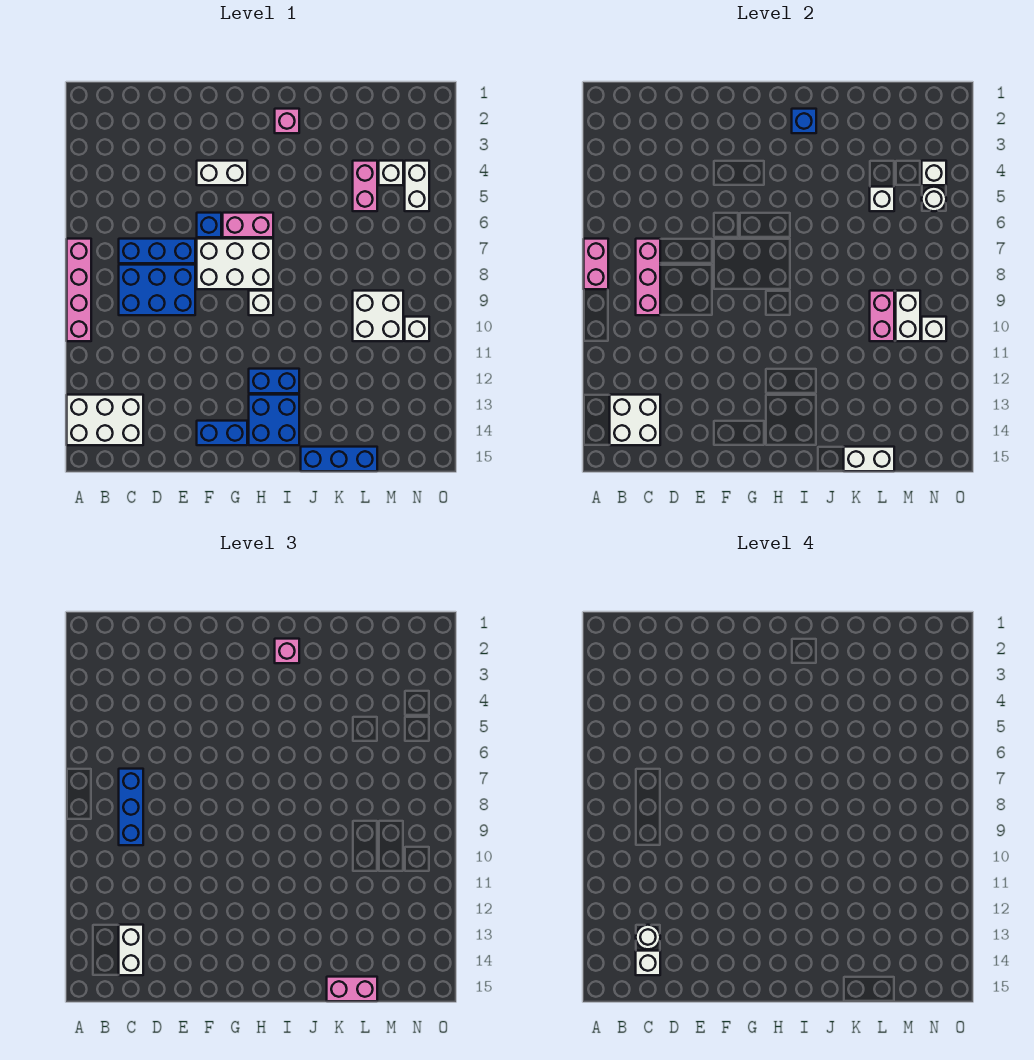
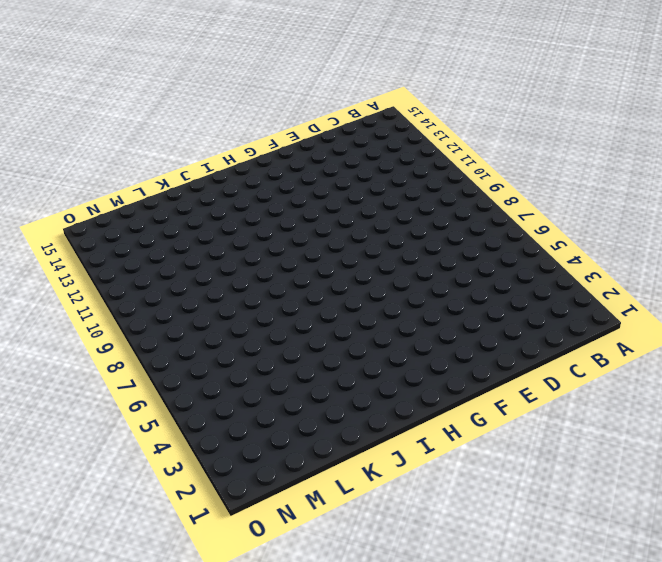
none -> pink 1x4 brick [67,239,91,341]
none -> white 2x3 brick [67,395,143,445]
none -> blue 1x3 brick [119,239,195,263]
none -> blue 2x3 brick [119,265,195,315]

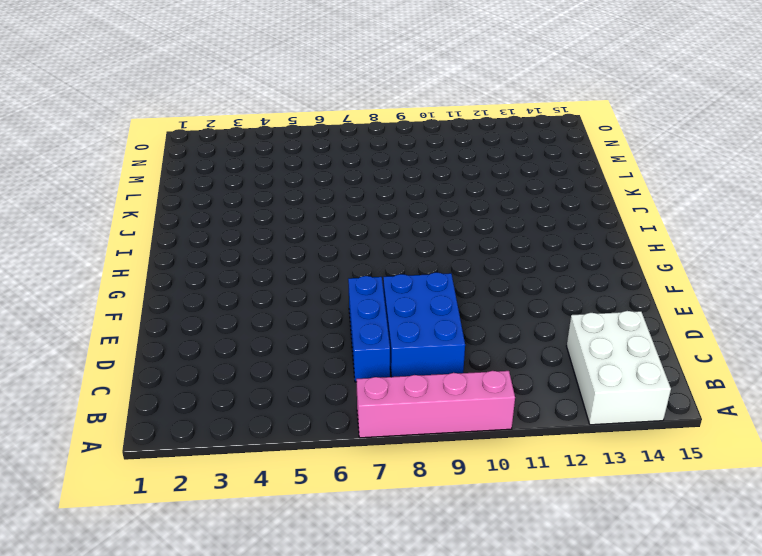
none -> white 1x2 brick [197,161,247,185]
none -> blue 1x1 brick [197,213,221,237]
none -> white 2x3 brick [197,239,273,289]
none -> blue 1x2 brick [197,421,247,445]

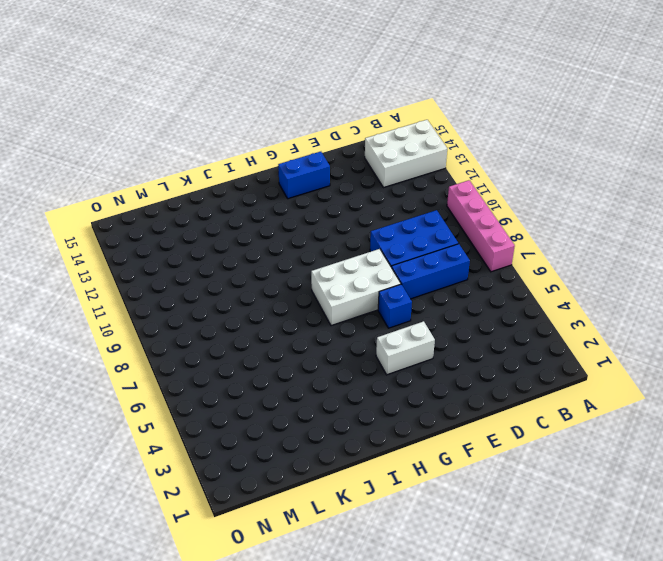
none -> pink 1x2 brick [223,213,273,237]
none -> white 1x1 brick [249,291,273,315]
none -> blue 1x2 brick [249,369,299,393]
none -> blue 2x2 brick [249,395,299,445]

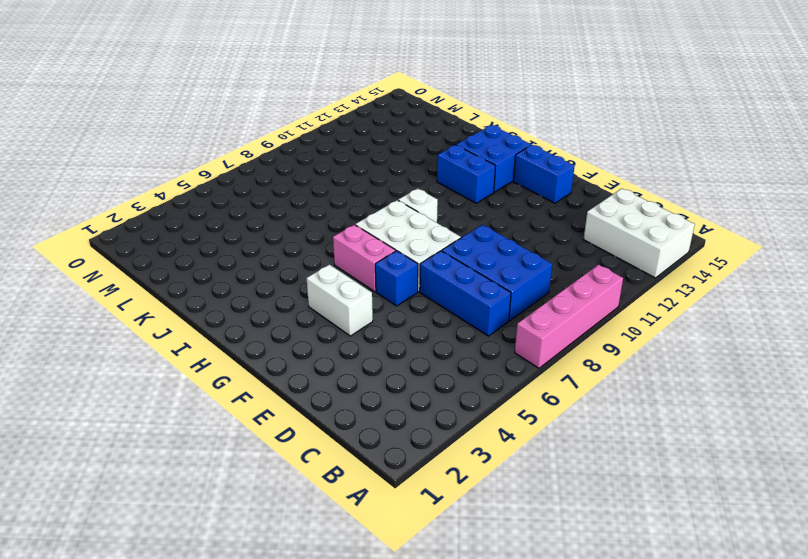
none -> pink 1x1 brick [275,109,299,133]
none -> blue 1x3 brick [301,447,377,471]
none -> pink 1x2 brick [353,161,377,211]
none -> white 2x2 brick [353,291,403,341]

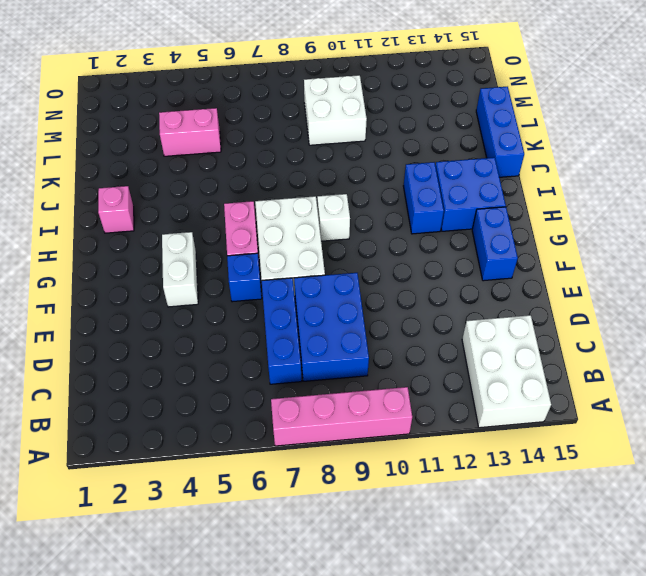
none -> white 1x1 brick [379,161,403,185]
none -> white 1x2 brick [405,161,429,211]
none -> white 1x1 brick [405,317,429,341]
none -> pink 1x2 brick [584,239,608,289]

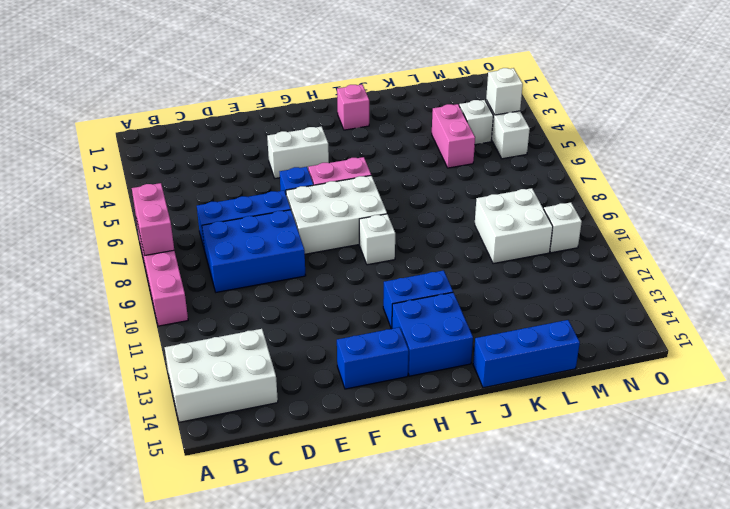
none -> white 2x2 brick [610,395,660,445]
none -> pink 1x3 brick [636,239,660,315]
none -> blue 1x1 brick [792,109,816,133]
none -> white 1x2 brick [844,447,894,471]

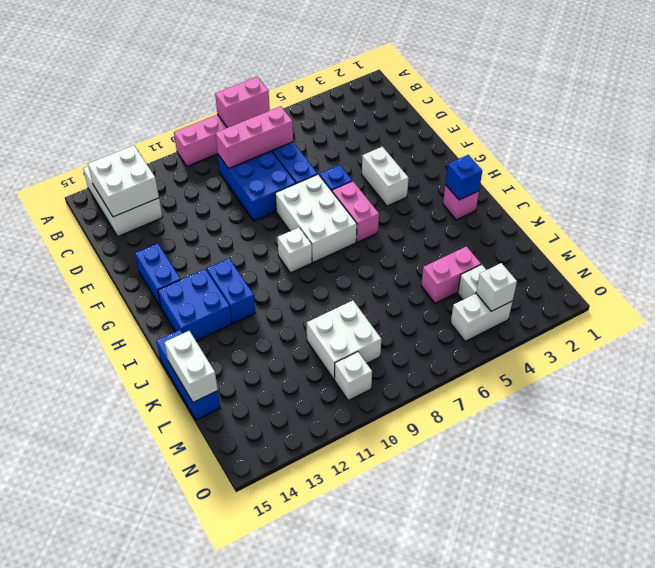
none -> white 1x1 brick [870,187,894,211]
none -> pink 1x2 brick [870,291,894,341]
none -> white 1x2 brick [896,291,920,341]
none -> white 1x1 round brick [922,187,946,211]

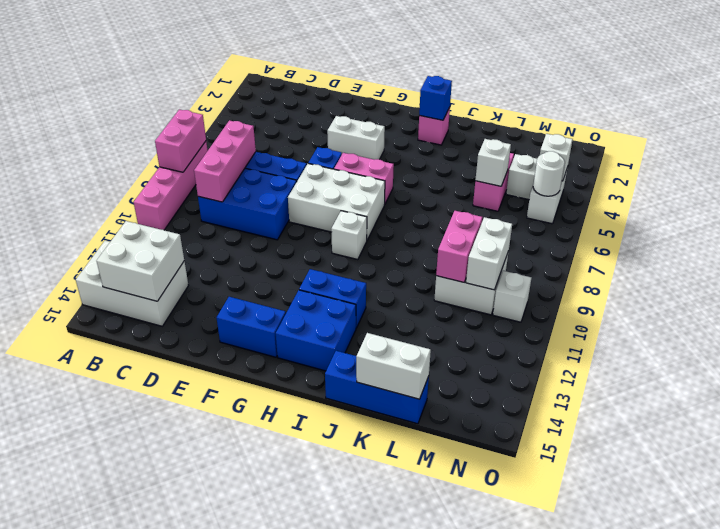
none -> white 1x1 brick [922,317,946,341]
none -> blue 1x3 brick [119,769,143,845]
none -> white 1x2 brick [119,925,143,975]
none -> pink 1x1 brick [275,639,299,663]

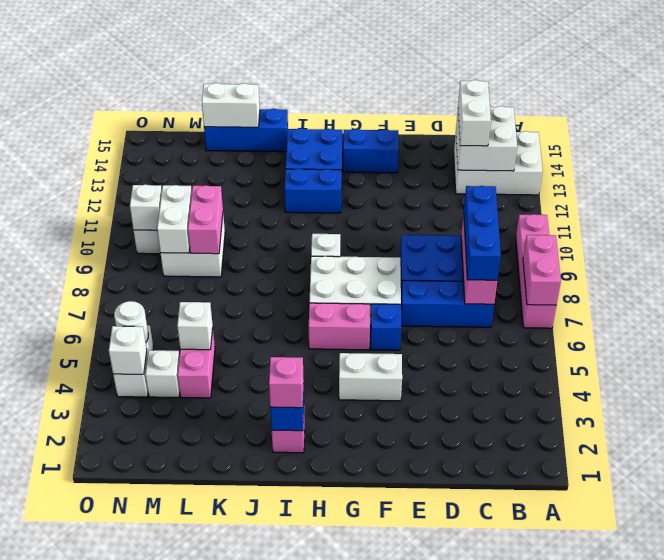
none -> pink 1x2 brick [327,977,377,1001]
none -> white 1x1 round brick [636,925,660,949]
none -> white 1x1 brick [636,951,660,975]

